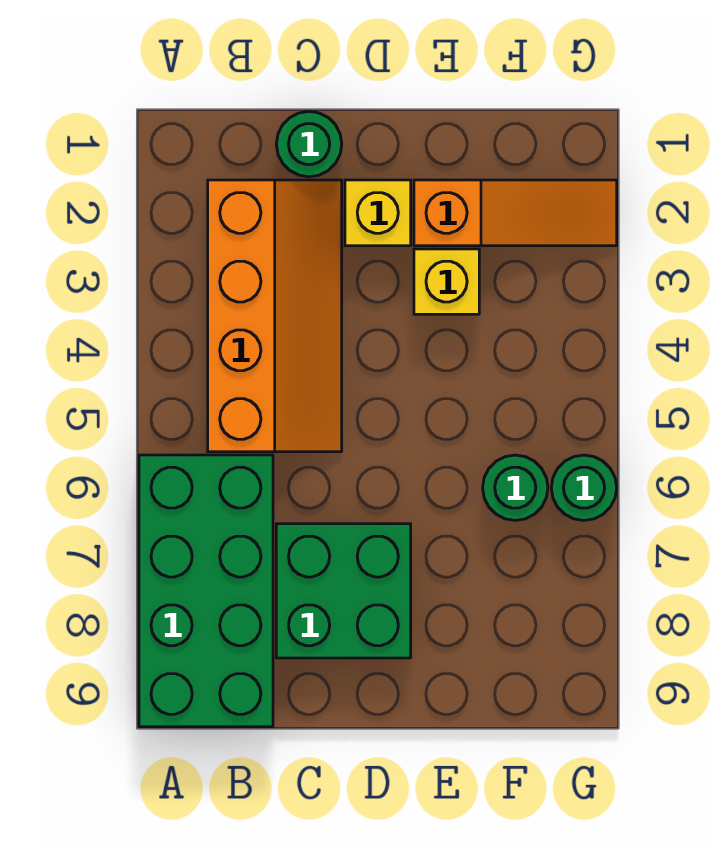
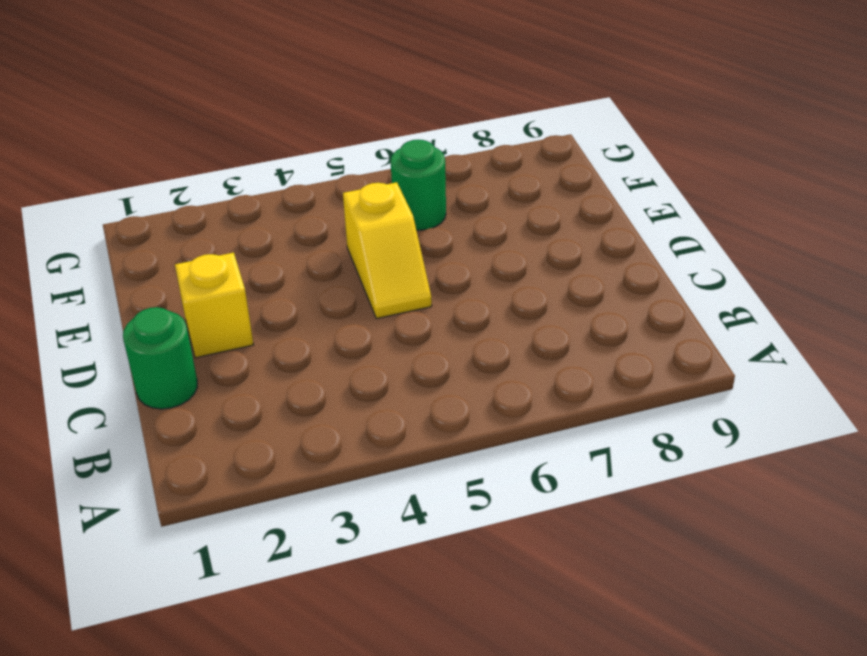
yellow 1x2 slope [343,182,432,319] -> none
none -> green 2x4 brick [139,455,273,727]
none -> orange 2x4 slope [208,180,342,452]

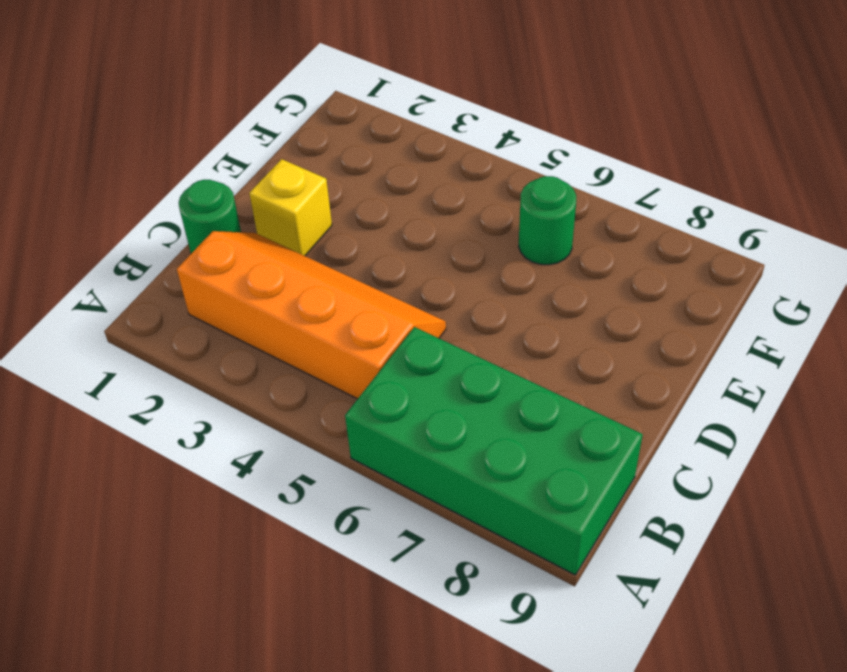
none -> green 2x2 brick [276,524,411,658]
none -> orange 1x3 slope [414,180,617,246]

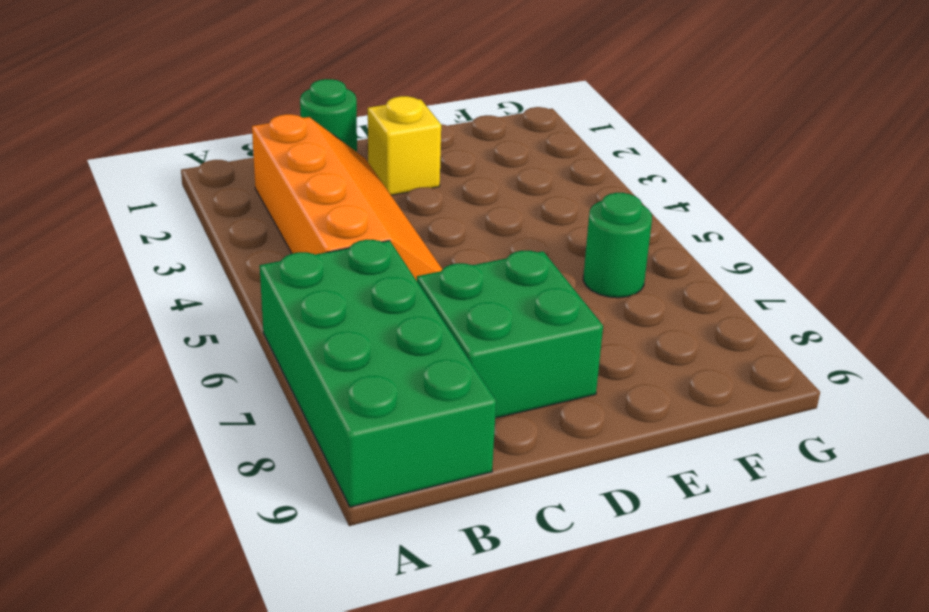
none -> orange 1x3 slope [414,180,617,246]
none -> yellow 1x1 brick [414,249,479,314]

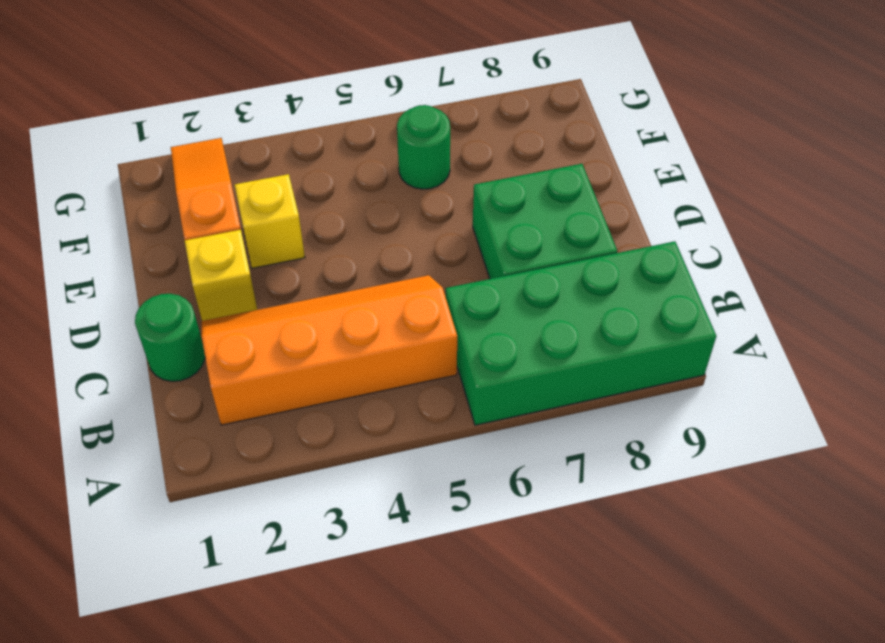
none -> green 1x1 round brick [551,455,617,520]

